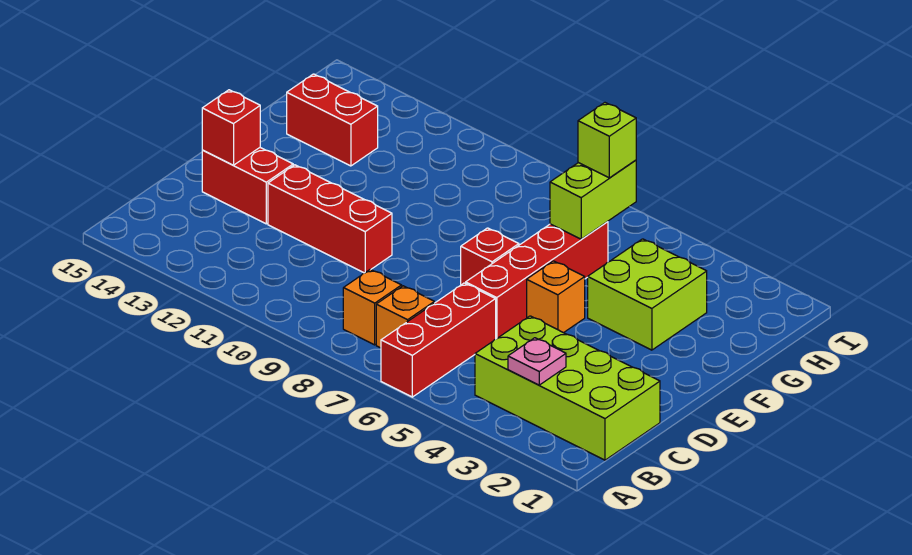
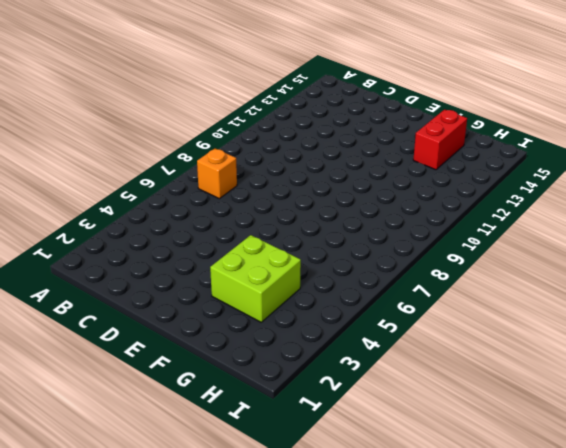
none -> red 1x3 brick [381,283,496,397]
none -> lime 2x4 brick [475,316,660,460]
none -> orange 1x1 brick [343,269,402,345]

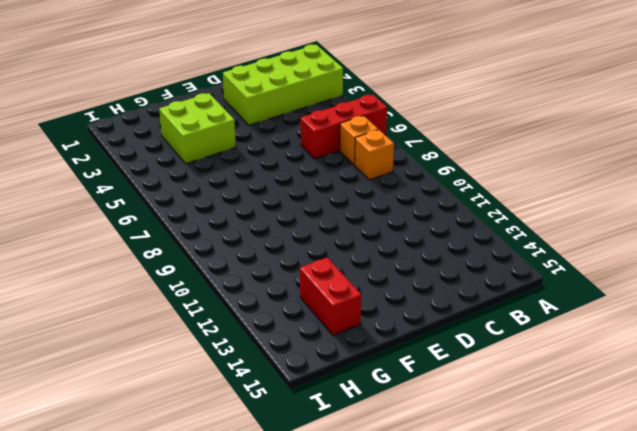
lime 2x4 brick [223,44,343,125] -> lime 2x4 brick turned to [475,316,660,460]
none -> red 1x4 brick [466,221,608,339]
none -> red 1x3 brick [268,165,392,273]
none -> red 1x2 brick [202,148,293,224]

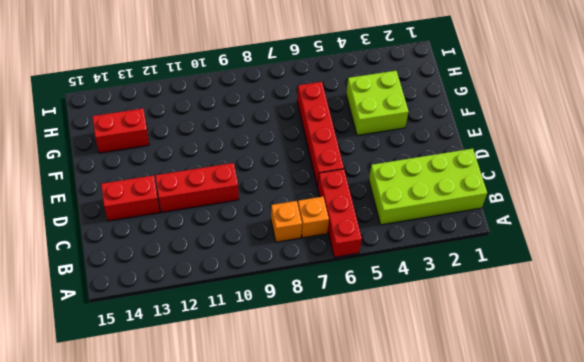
none -> orange 1x1 brick [527,261,585,333]
none -> red 1x1 brick [461,228,519,285]
none -> pink 1x1 plate [508,338,566,385]

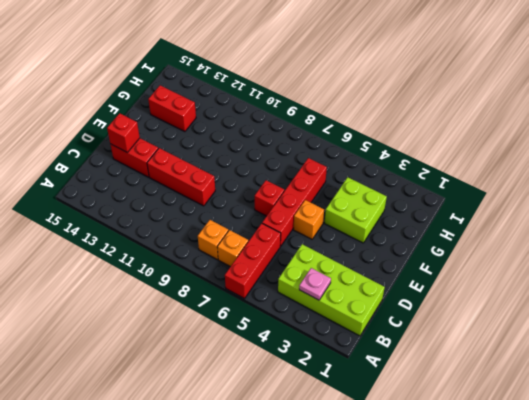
none -> lime 1x2 brick [550,160,636,239]
none -> lime 1x1 brick [578,103,636,178]

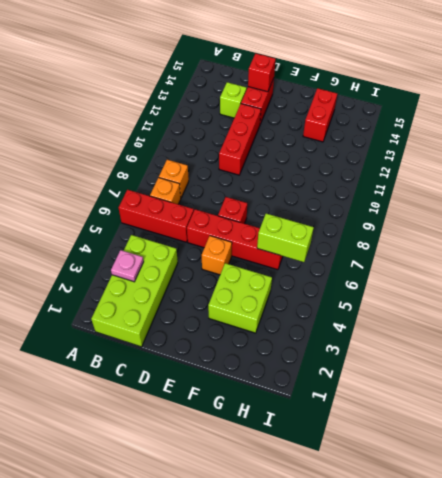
lime 1x1 brick [220,82,247,118] -> lime 1x1 brick moved to [578,103,636,178]

